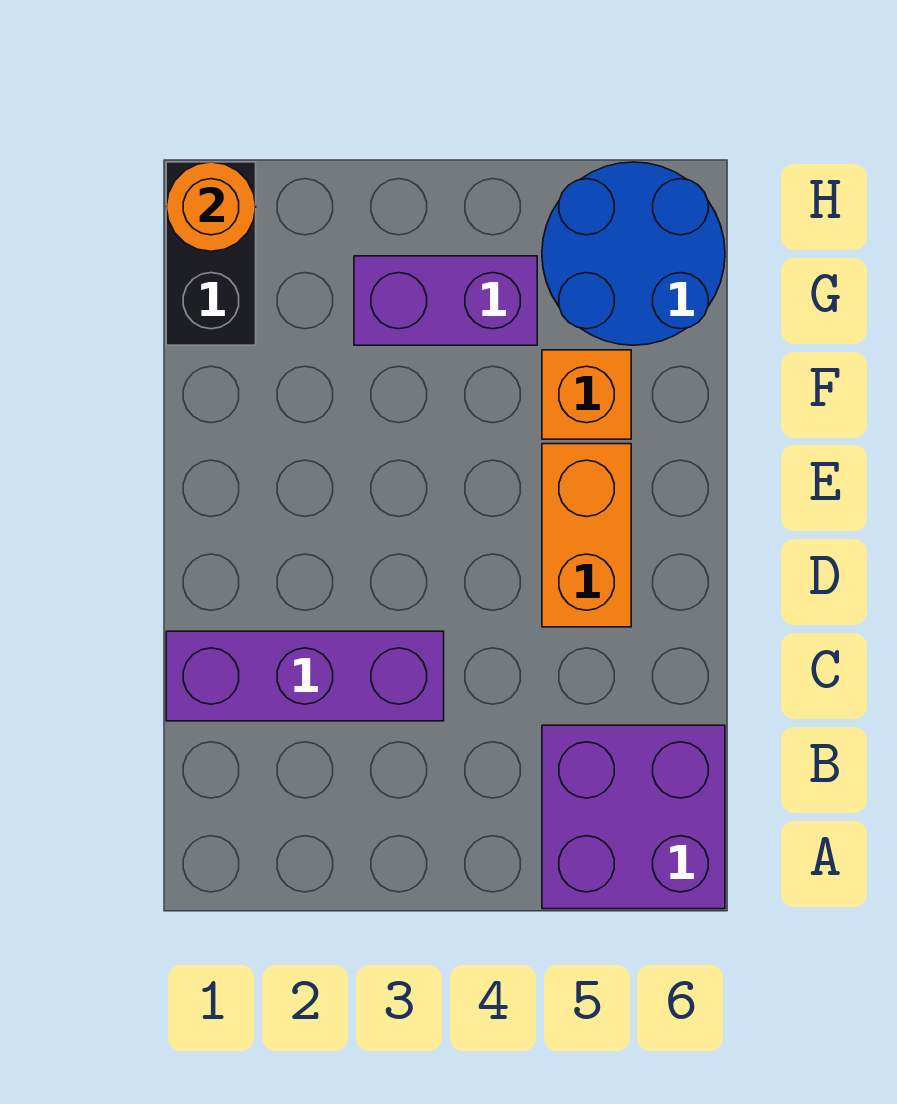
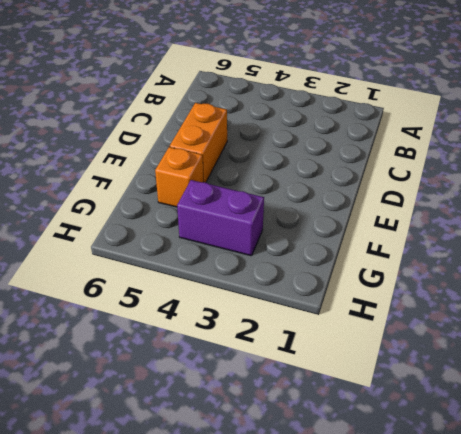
none -> purple 2x2 brick [542,725,725,909]
none -> purple 1x3 brick [166,631,444,721]

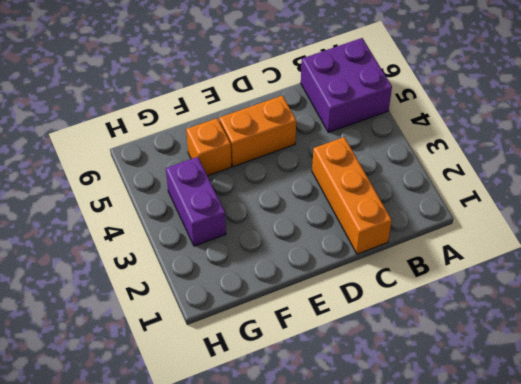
orange 1x3 brick [312,137,392,254] -> purple 1x3 brick [166,631,444,721]
none -> black 1x2 brick [166,162,256,345]
none -> blue 2x2 round brick [542,162,725,345]

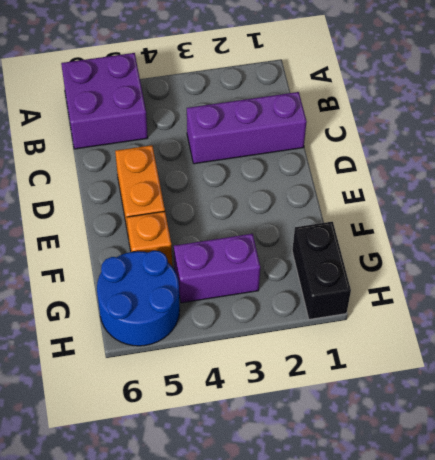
none -> orange 1x1 round brick [166,162,256,251]

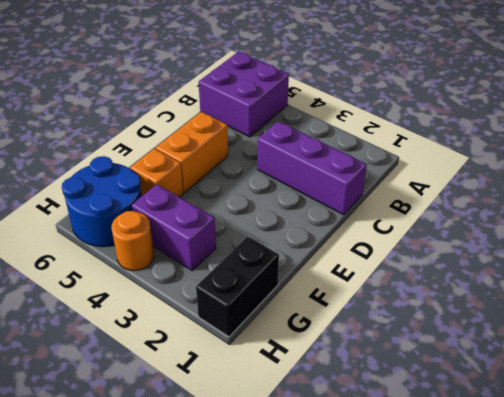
orange 1x1 round brick [112,211,154,271] -> orange 1x1 round brick moved to [166,162,256,251]

